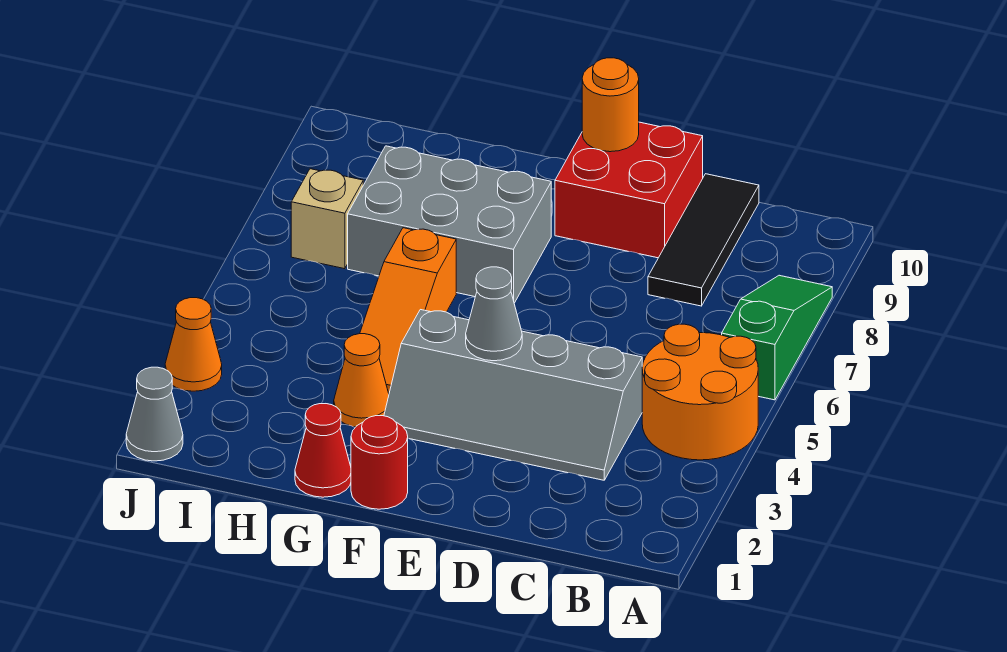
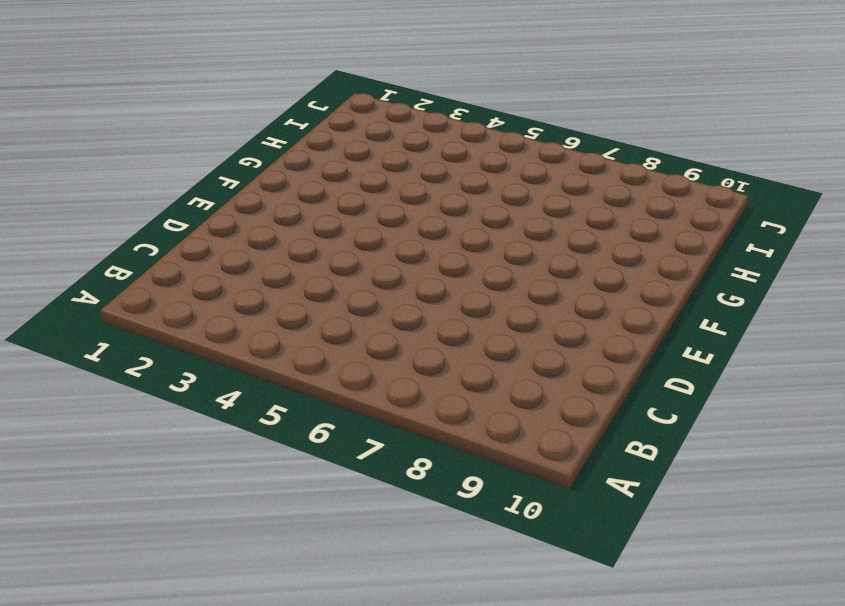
none -> orange 2x2 round brick [642,324,758,460]
none -> green 1x3 slope [722,275,832,400]
none -> grey 2x4 slope [384,310,642,480]

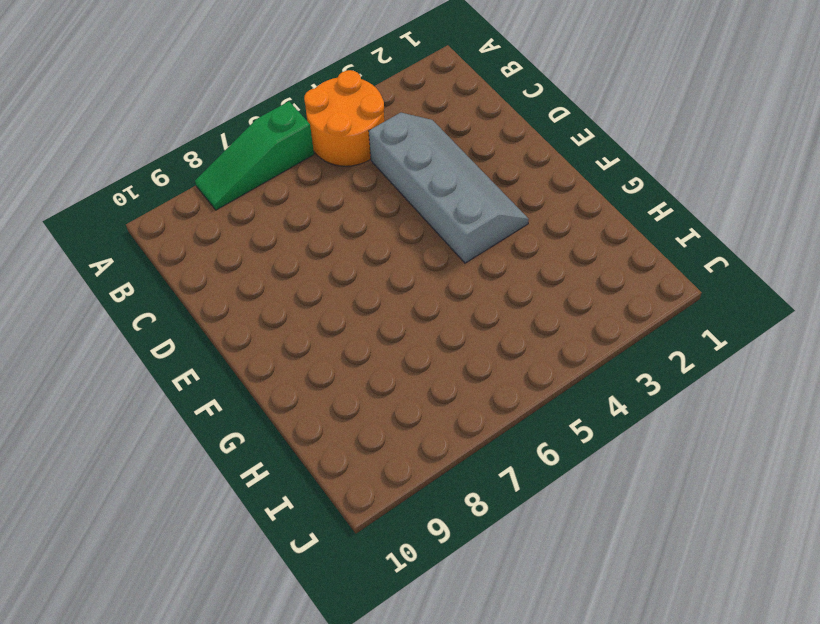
none -> black 1x3 tile [648,174,759,306]
none -> red 2x2 brick [555,122,703,258]
none -> red 1x1 round brick [351,416,408,509]

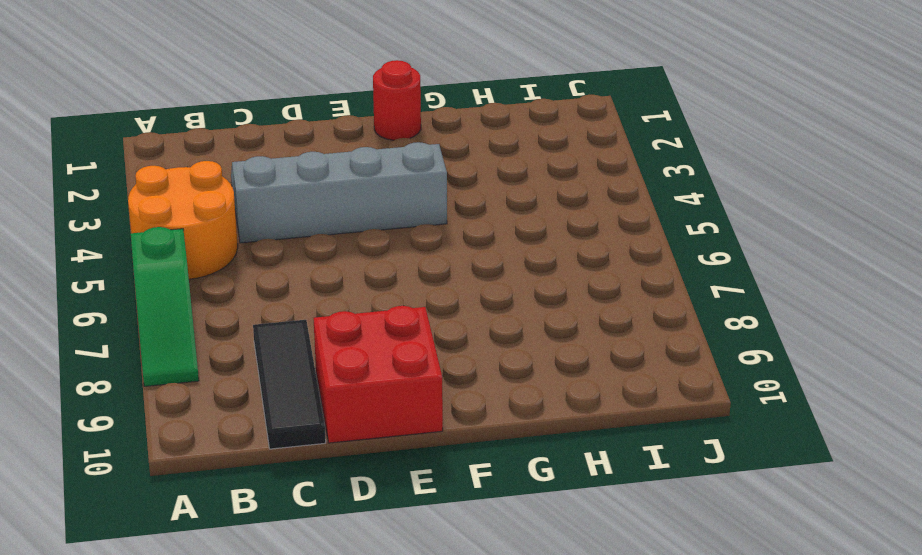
none -> grey 2x3 brick [348,146,551,303]
none -> red 1x1 cone [295,404,351,497]
none -> orange 1x1 cone [334,334,389,427]

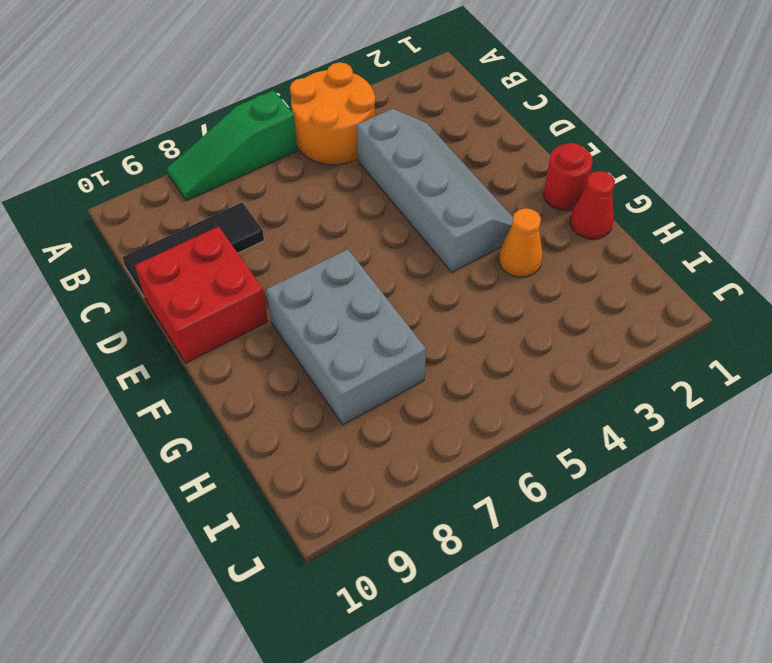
none -> orange 1x3 slope [360,228,456,393]
none -> tan 1x1 brick [291,169,363,269]
none -> grey 1x1 cone [126,367,183,461]

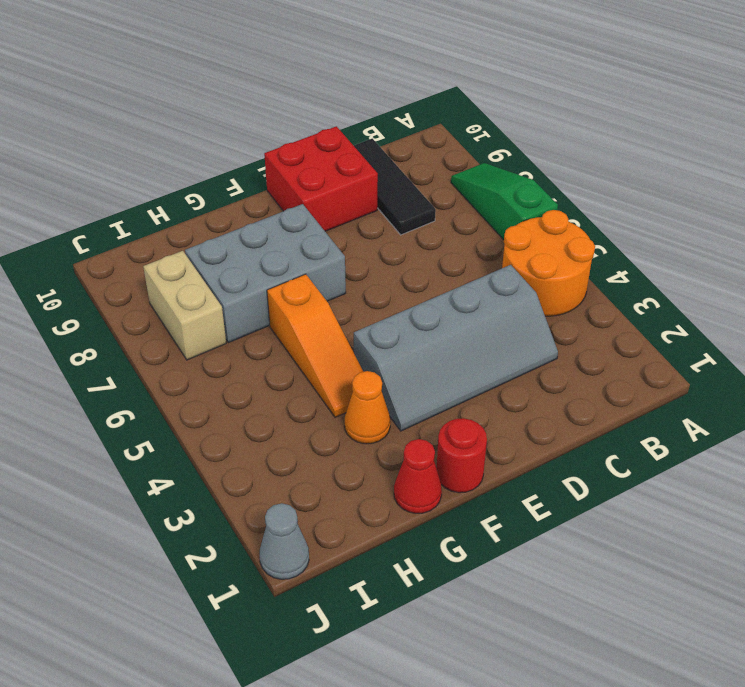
tan 1x2 brick [143,251,226,360] -> tan 1x1 brick [291,169,363,269]
none -> orange 1x1 cone [165,298,222,391]
none -> grey 1x1 cone [466,267,522,361]
none -> orange 1x1 round brick [582,58,639,152]

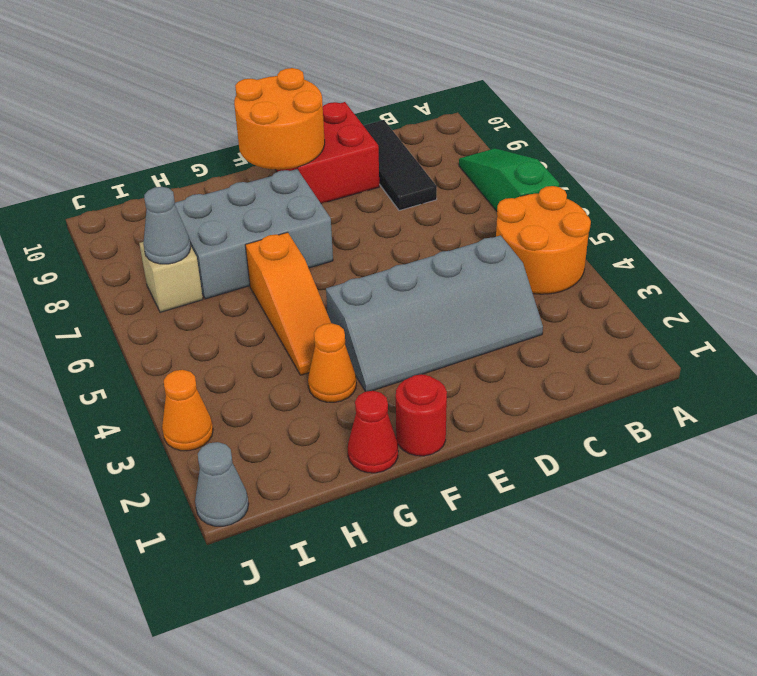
orange 2x2 round brick [234,68,325,170] -> orange 1x1 round brick [582,58,639,152]
grey 1x1 cone [143,187,191,264] -> grey 1x1 cone moved to [466,267,522,361]

